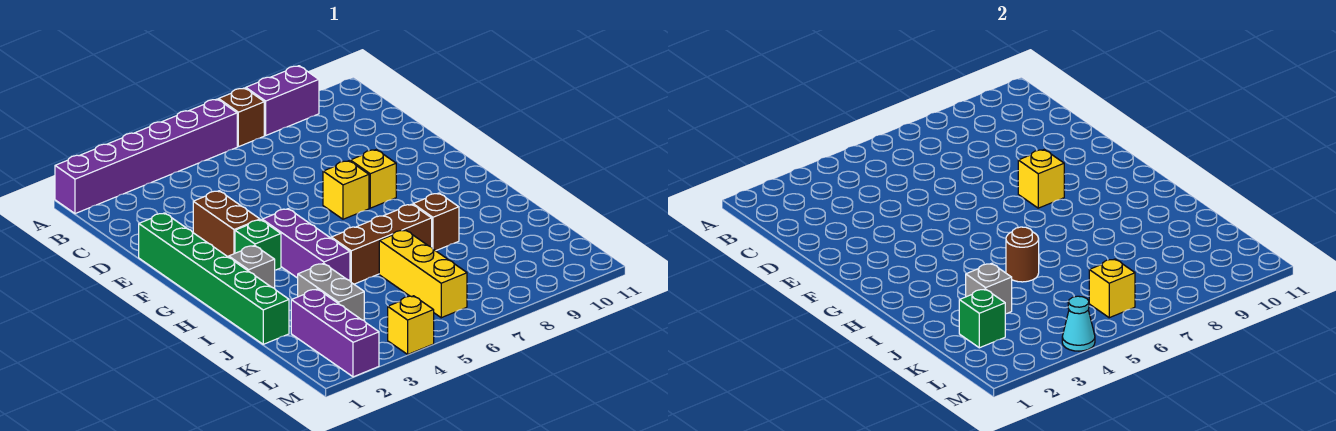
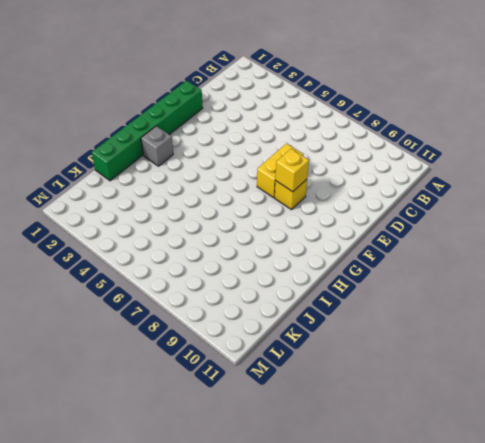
yellow 1x2 brick [257,144,304,198] -> yellow 1x1 brick [323,161,369,219]
none -> purple 1x6 brick [55,99,237,214]
none -> brown 1x1 brick [219,88,264,147]
none -> purple 1x2 brick [246,66,319,135]

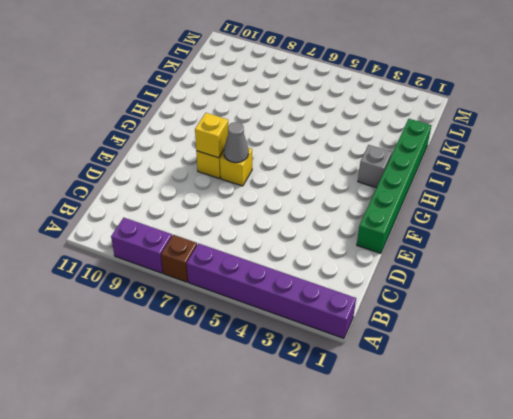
grey 1x1 cone [224,122,249,163] -> none
none -> brown 1x2 brick [193,191,260,257]
none -> green 1x1 brick [235,220,281,270]
none -> purple 1x3 brick [262,209,350,280]

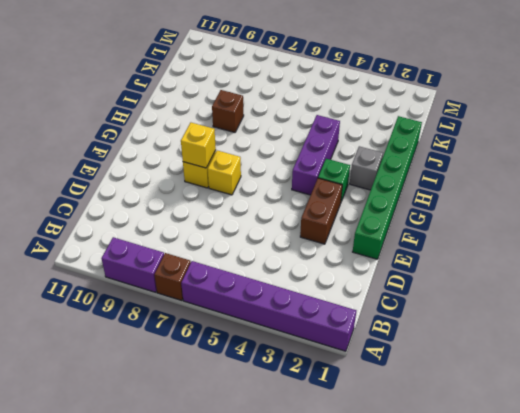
none -> brown 1x3 brick [331,204,432,284]
none -> grey 1x2 brick [298,263,364,320]
none -> yellow 1x3 brick [379,230,467,318]

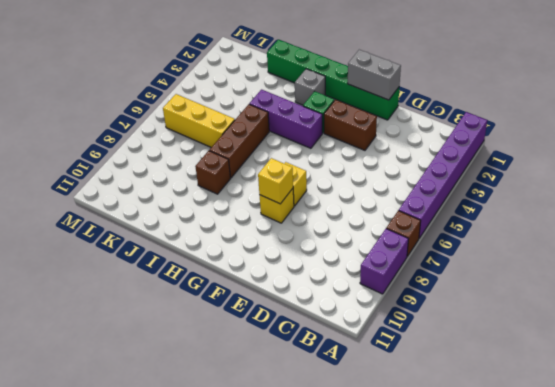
grey 1x2 brick [348,50,401,100] -> grey 1x2 brick moved to [298,263,364,320]
none -> purple 1x3 brick [291,289,379,377]
none -> yellow 1x1 brick [388,296,434,354]
none -> brown 1x1 round brick [1006,227,1039,282]

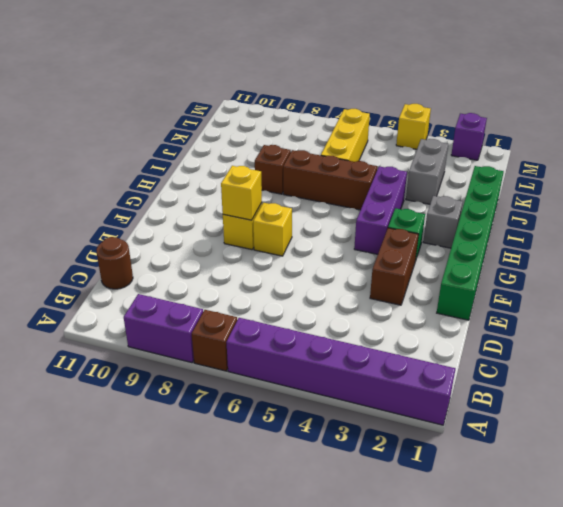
brown 1x1 round brick [96,237,133,289] -> brown 1x1 round brick moved to [1006,227,1039,282]
purple 1x1 brick [451,113,487,160] -> purple 1x3 brick [291,289,379,377]
none -> grey 1x1 brick [966,263,1012,314]
none -> green 1x1 brick [959,289,1005,348]
none -> yellow 1x1 brick [1089,259,1135,318]

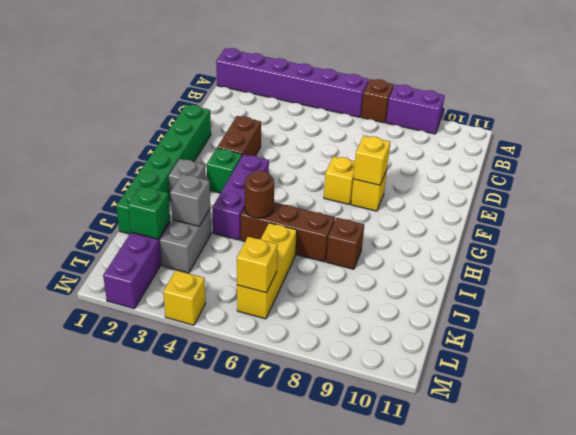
none -> cyan 1x1 cone [1062,296,1095,351]

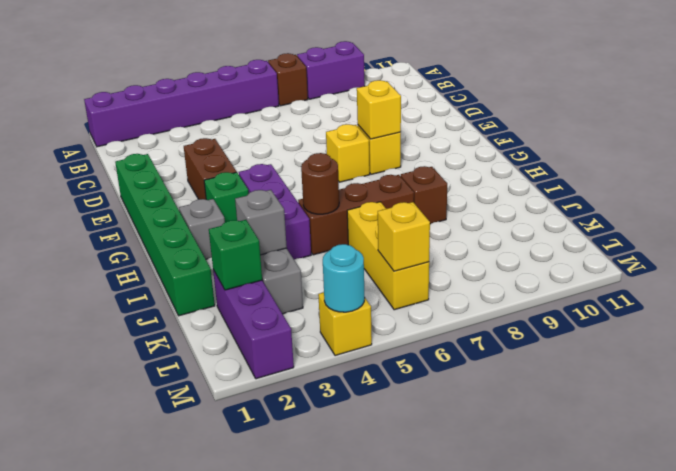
cyan 1x1 round brick [323,244,365,312] -> cyan 1x1 cone [1062,296,1095,351]

